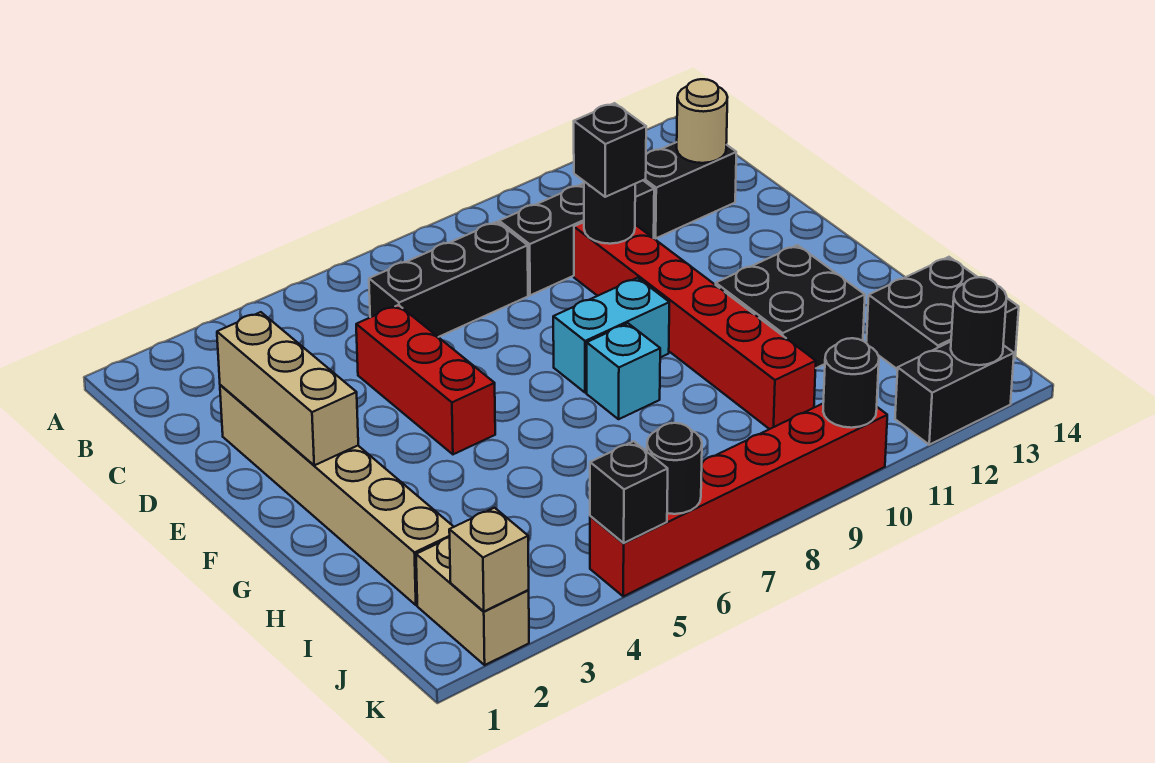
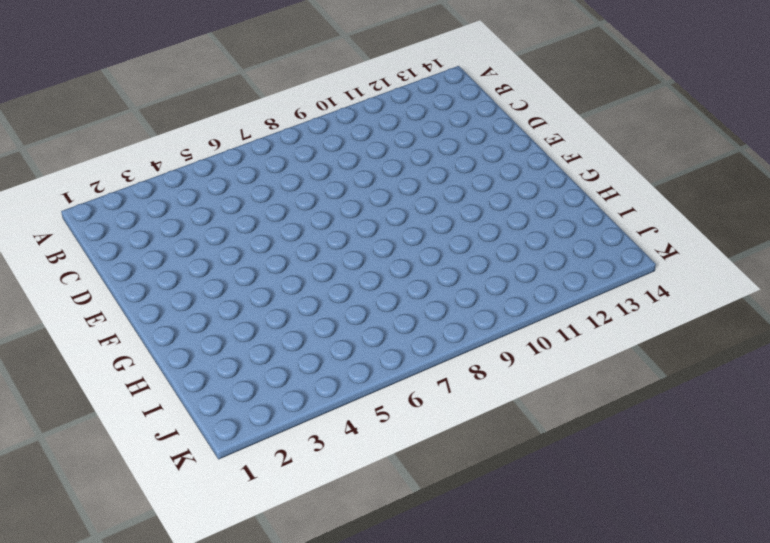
none -> black 1x3 brick [369,222,528,337]
none -> black 1x3 brick [499,180,654,295]
none -> black 1x2 brick [643,142,736,238]

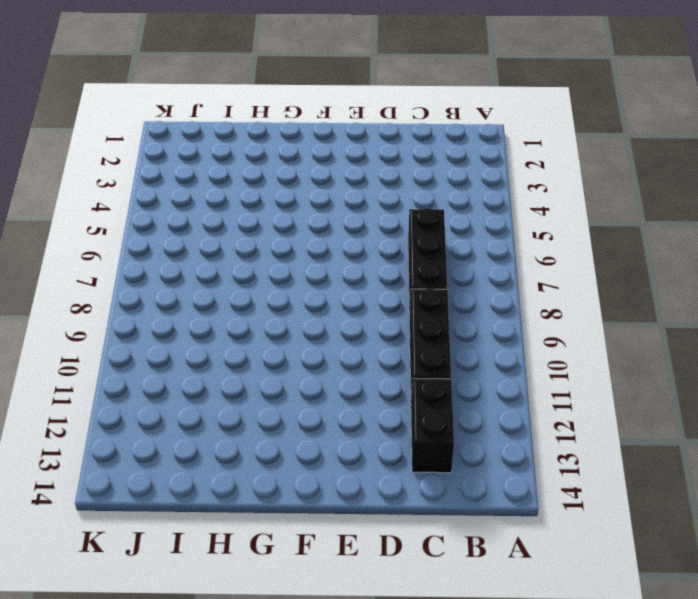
none -> tan 1x6 brick [220,385,454,605]
none -> red 1x3 brick [356,305,495,454]
none -> red 1x6 brick [574,222,816,429]

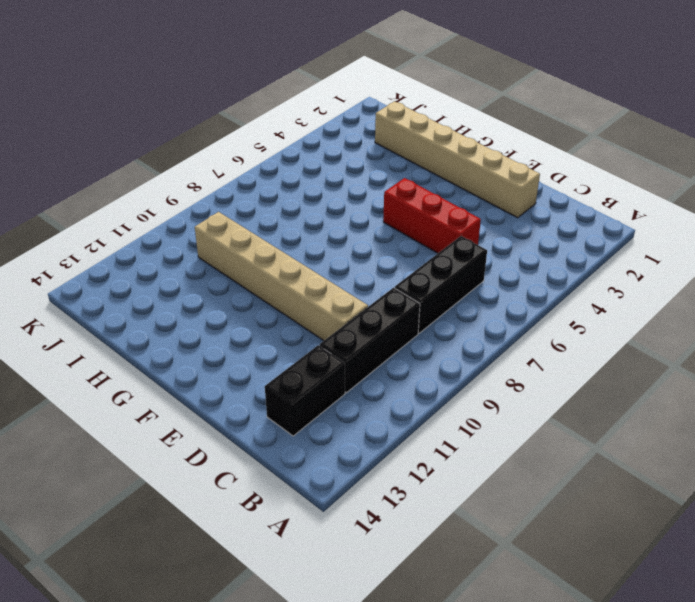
tan 1x6 brick [195,212,368,341] -> red 1x6 brick [574,222,816,429]
none -> cyan 1x2 brick [553,278,669,393]
none -> cyan 1x1 brick [587,323,660,419]
none -> black 2x2 brick [716,245,865,368]

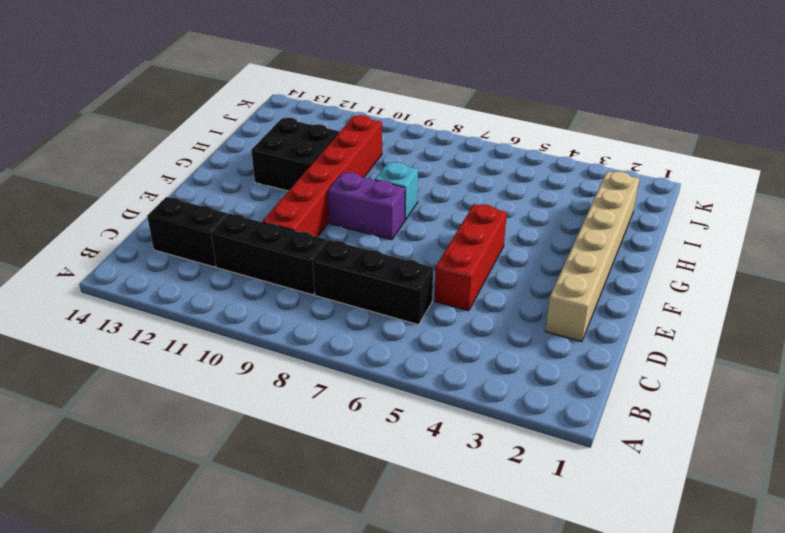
purple 1x2 brick [328,172,405,240] -> cyan 1x2 brick [553,278,669,393]
none -> black 2x2 brick [866,257,1019,369]
none -> tan 1x2 brick [416,537,529,665]
none -> red 1x6 brick [590,404,887,596]

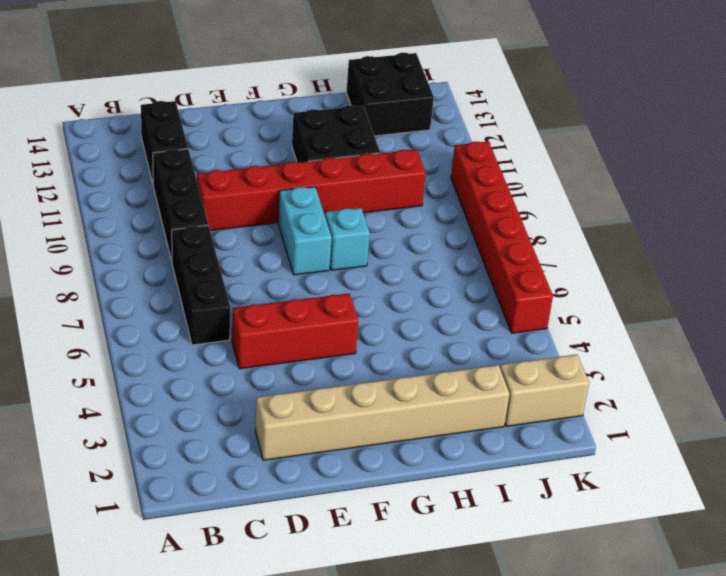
none -> black 1x2 brick [895,342,1014,445]
none -> tan 1x1 round brick [677,79,728,163]
none -> tan 1x3 brick [217,312,358,465]

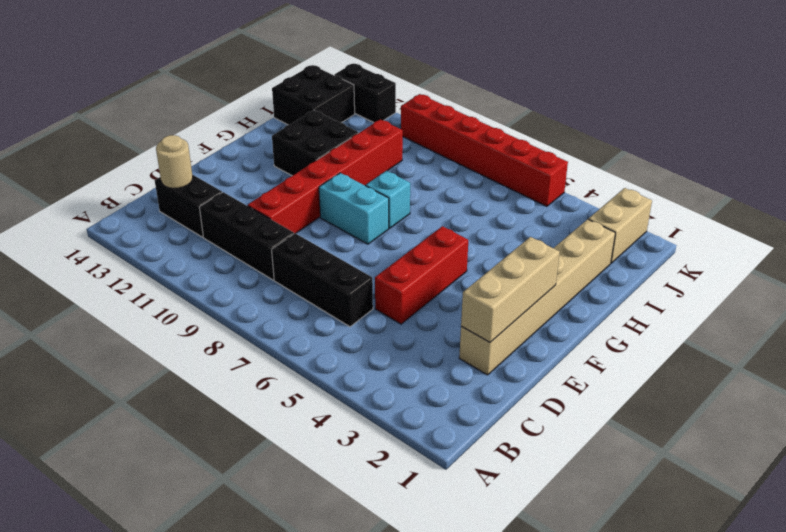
none -> black 1x1 round brick [584,182,635,244]
none -> tan 1x1 brick [449,508,529,611]
none -> black 1x1 brick [590,441,668,543]

